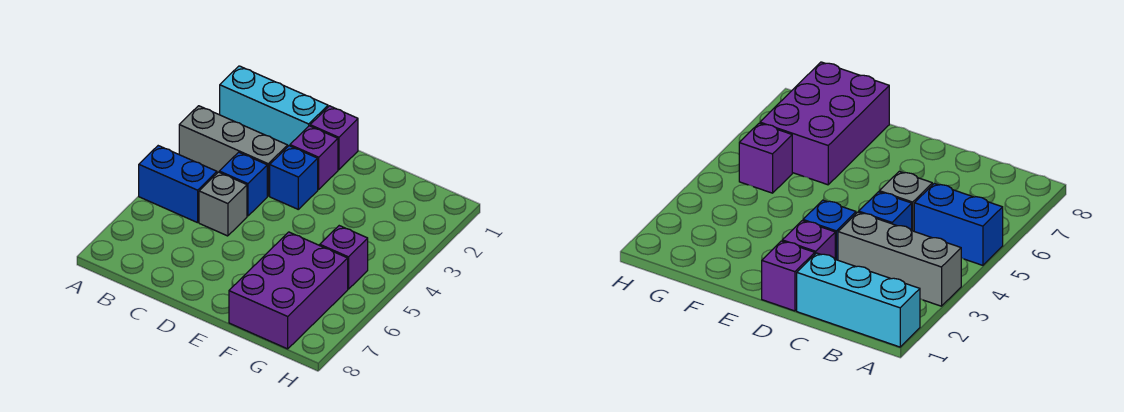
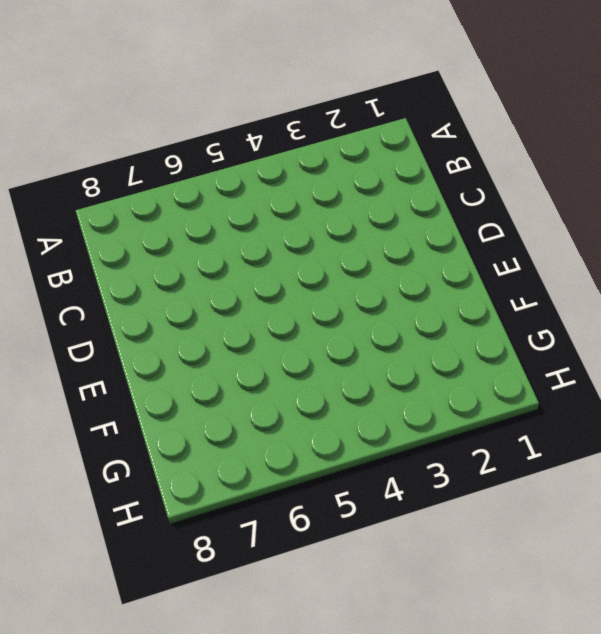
none -> cyan 1x3 brick [220,66,328,146]
none -> grey 1x3 brick [179,106,288,196]

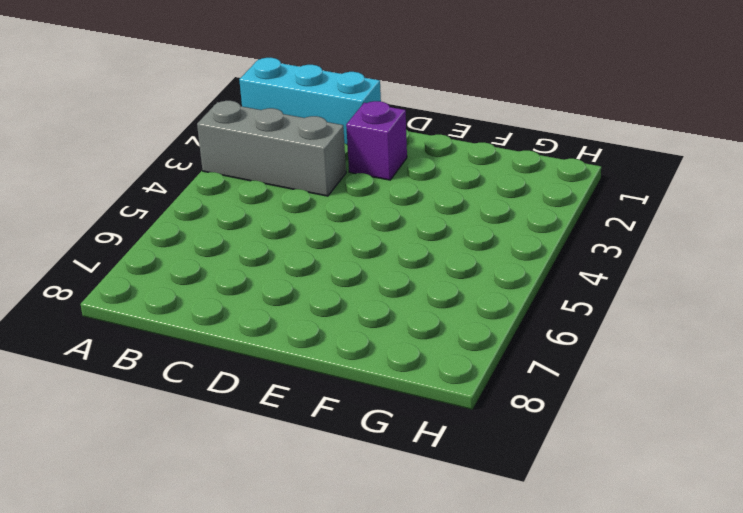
none -> blue 1x2 brick [139,146,217,223]
none -> blue 1x1 brick [219,152,267,216]

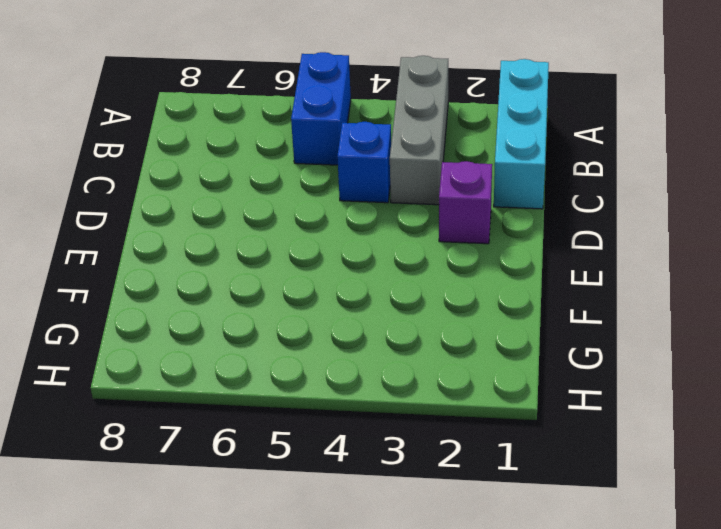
none -> grey 1x1 brick [199,172,247,236]
none -> purple 1x1 brick [310,106,358,170]

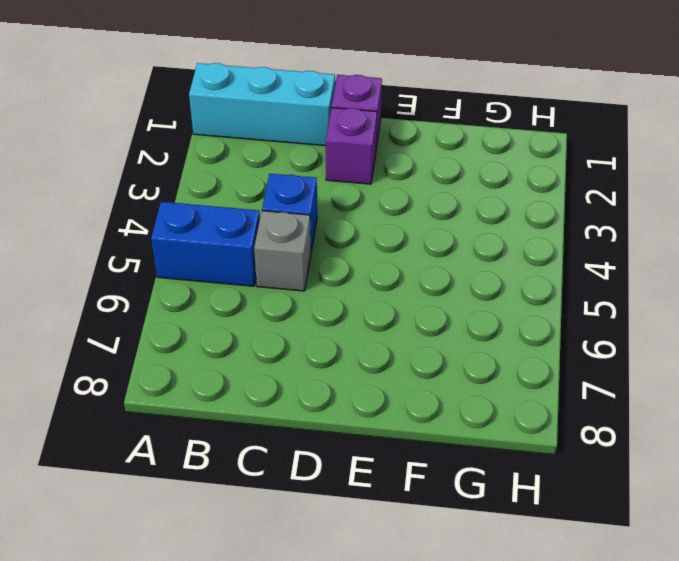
none -> grey 1x3 brick [179,106,288,196]
none -> blue 1x1 brick [270,146,318,209]

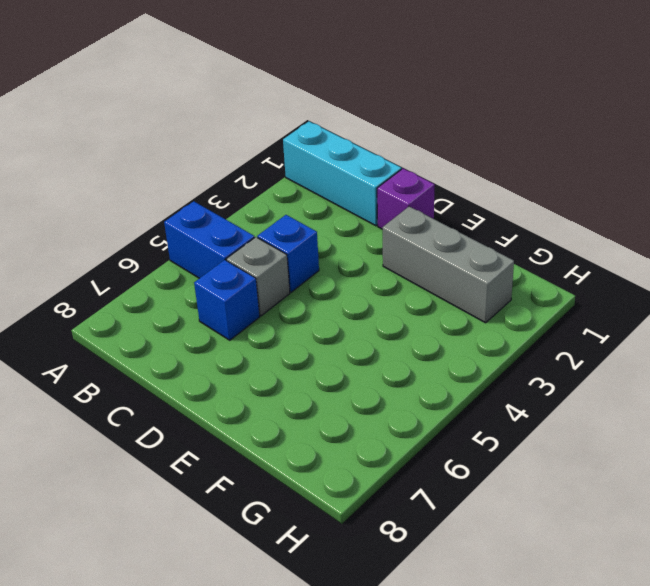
blue 1x1 brick [194,260,260,340] -> blue 1x1 brick moved to [270,146,318,209]
grey 1x3 brick [382,207,514,323] -> grey 1x3 brick moved to [179,106,288,196]
none -> purple 1x1 brick [290,126,338,190]
none -> purple 2x3 brick [229,232,348,349]

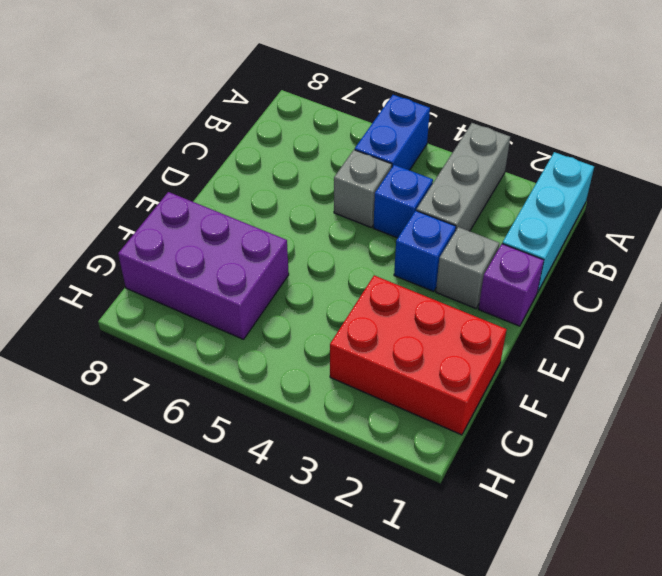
grey 1x1 brick [436,227,499,308] -> purple 1x1 brick [290,126,338,190]
red 2x3 brick [330,275,507,435] -> none
none -> purple 1x1 brick [320,226,368,289]

